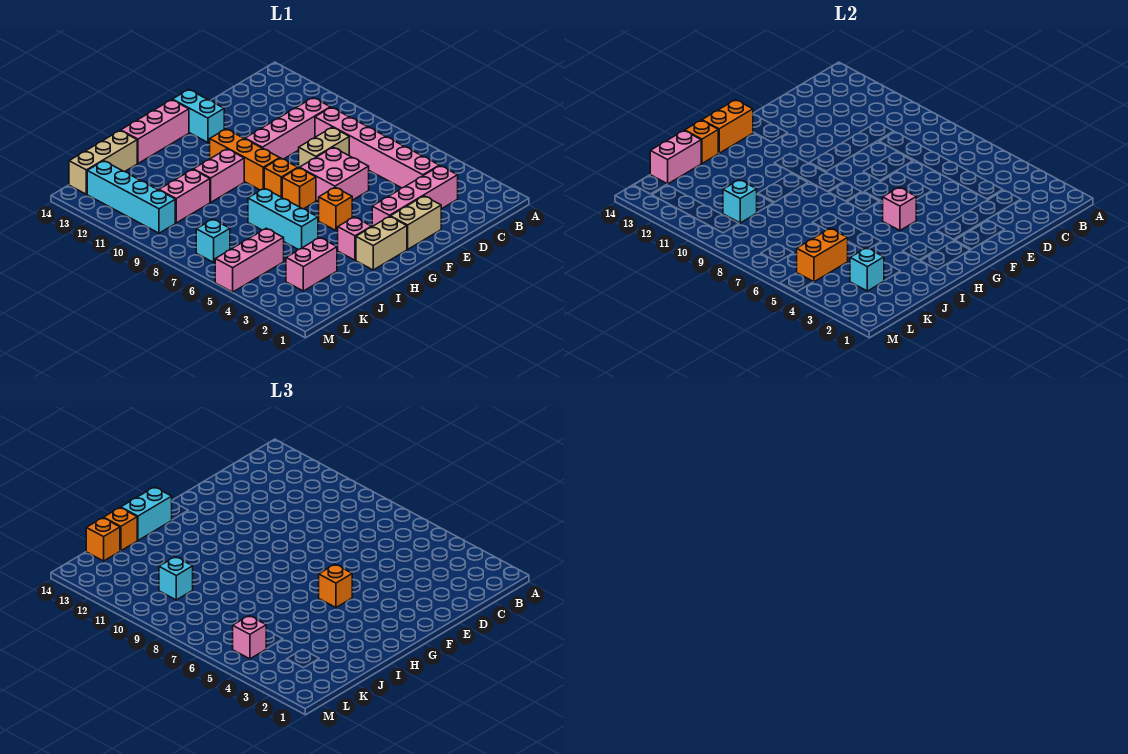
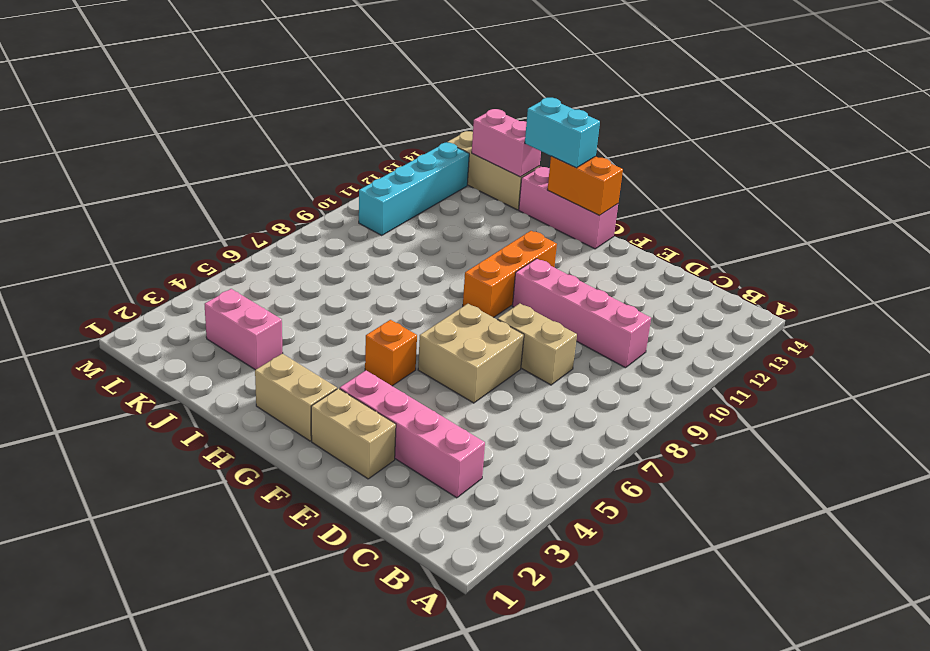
tan 2x2 brick [418,304,524,403] -> pink 2x2 brick [300,147,369,202]
none -> pink 1x6 brick [315,107,439,188]
none -> cyan 1x2 brick [172,90,224,142]
none -> orange 1x1 brick [282,168,316,209]
none -> orange 1x1 brick [264,158,298,197]

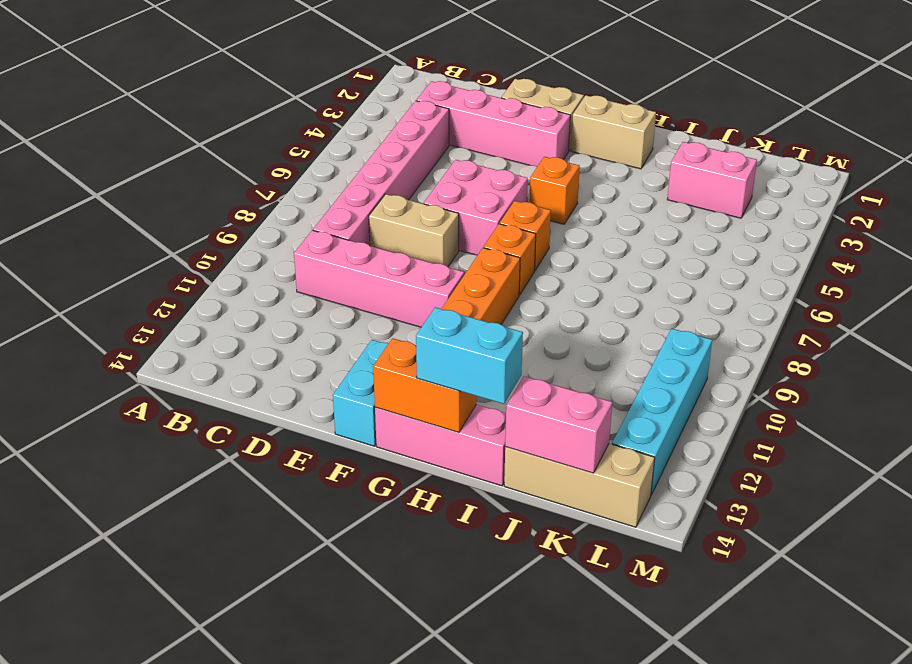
none -> pink 1x1 brick [338,217,371,260]
none -> pink 1x2 brick [193,149,244,202]
none -> cyan 1x3 brick [248,188,318,250]
none -> pink 1x2 brick [159,169,210,223]

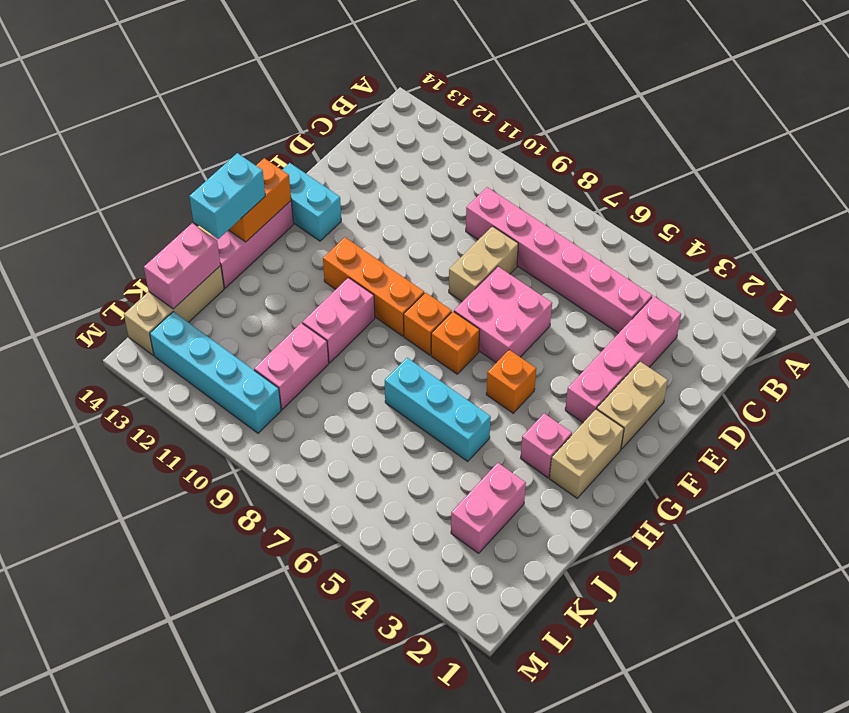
none -> pink 1x4 brick [245,98,330,159]
none -> pink 1x3 brick [215,228,284,292]
none -> cyan 1x1 brick [196,219,230,262]
none -> pink 1x1 brick [882,187,916,230]

